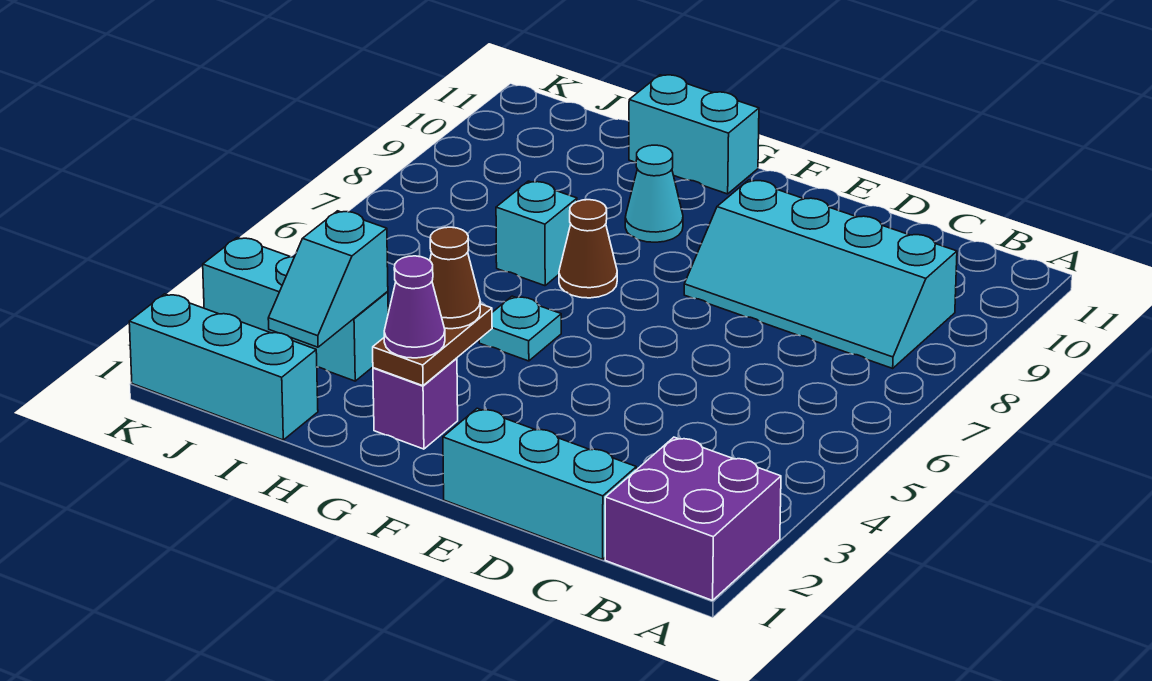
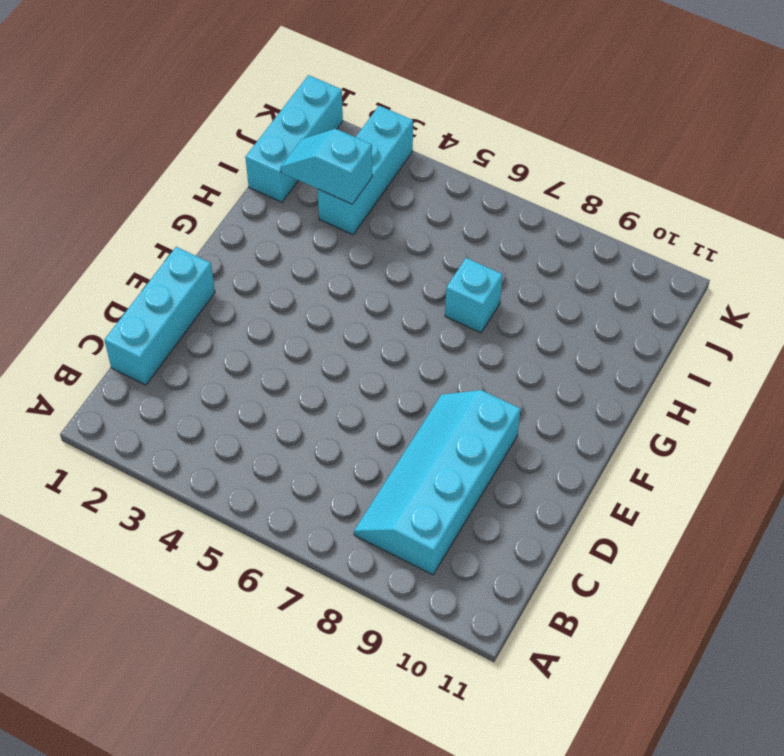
none -> purple 2x2 brick [605,437,781,600]
none -> purple 1x1 brick [373,358,458,449]
none -> cyan 1x1 plate [479,296,561,361]

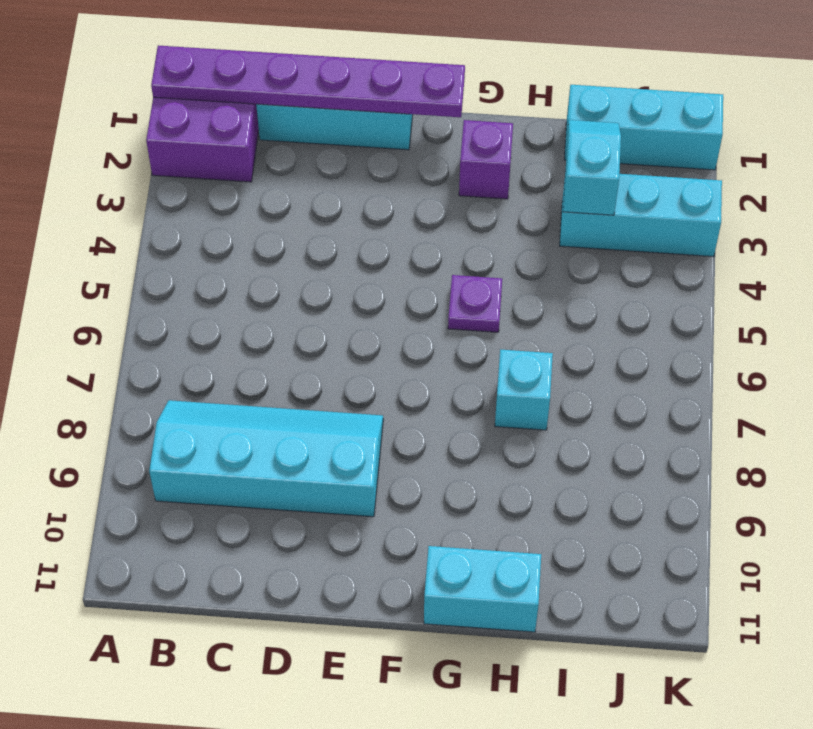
purple 1x6 plate [151,46,465,117] -> none
purple 1x1 plate [448,275,502,332] -> cyan 1x1 plate [479,296,561,361]
none -> brown 1x1 cone [559,200,617,298]
none -> cyan 1x1 cone [625,145,683,242]
none -> brown 1x2 plate [373,304,492,386]

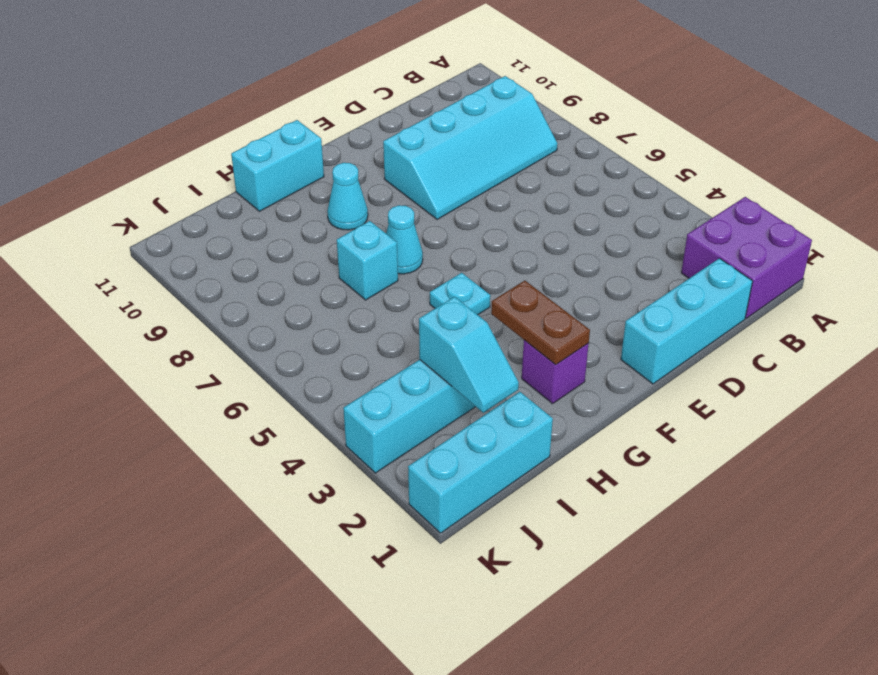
cyan 1x1 cone [386,205,423,274] -> brown 1x1 cone [559,200,617,298]
none -> purple 1x1 cone [384,256,445,358]
none -> brown 1x1 cone [430,227,480,329]

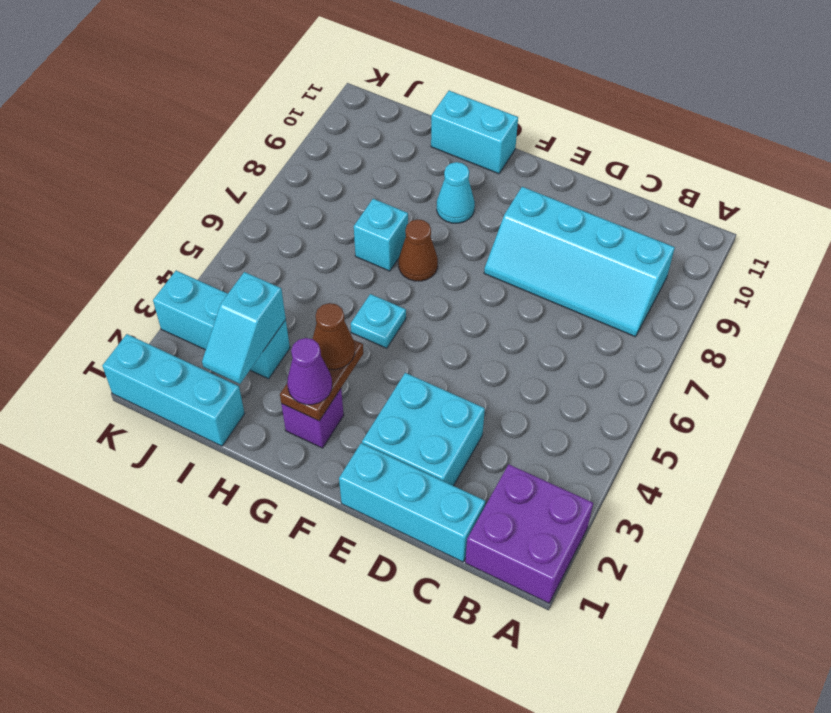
cyan 2x2 brick [362,373,485,486] -> none

